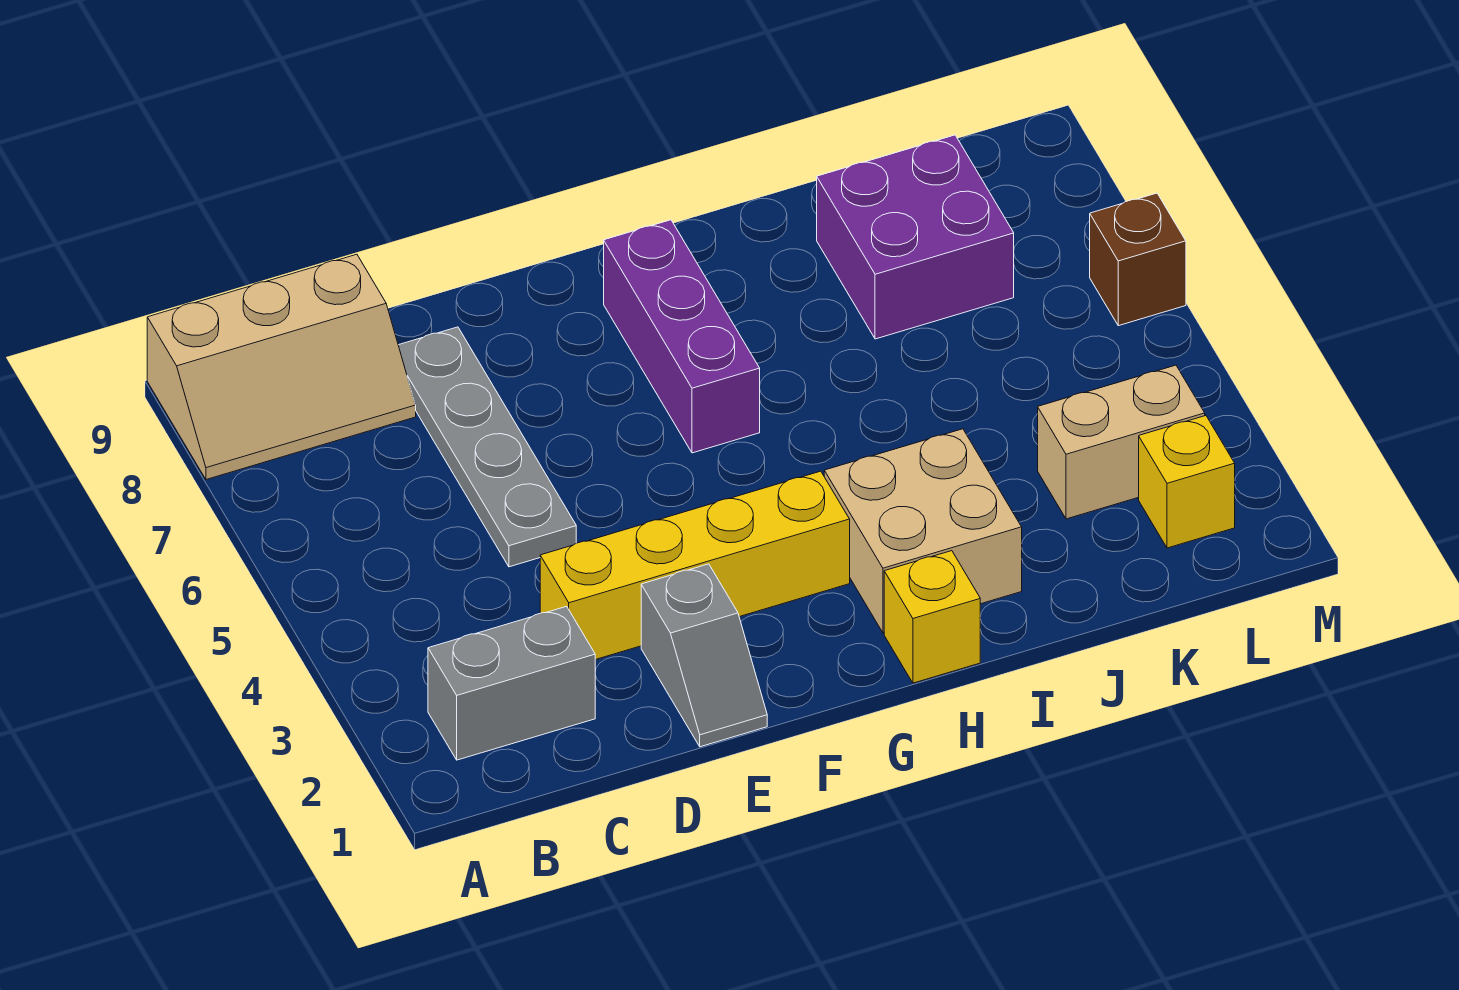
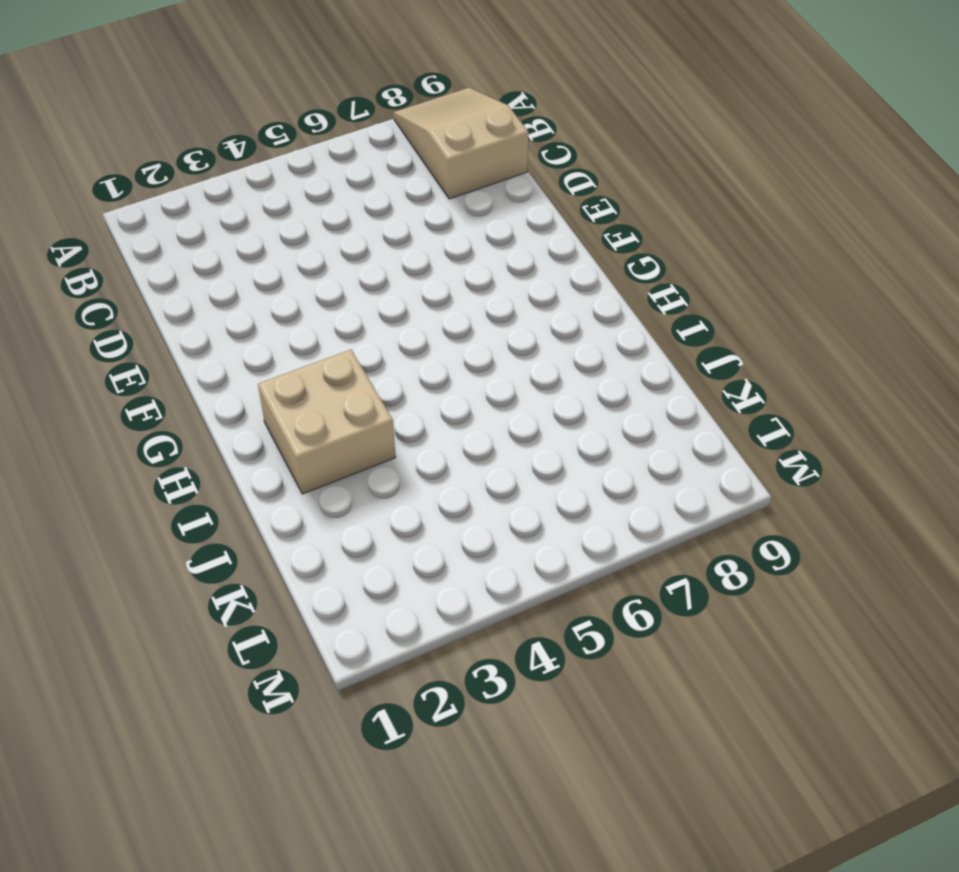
tan 2x3 slope [394,87,529,199] -> tan 2x3 slope turned to [147,254,416,480]
none -> grey 1x2 brick [428,606,595,760]
none -> yellow 1x4 brick [540,471,850,660]
none -> grey 1x4 plate [398,327,576,567]

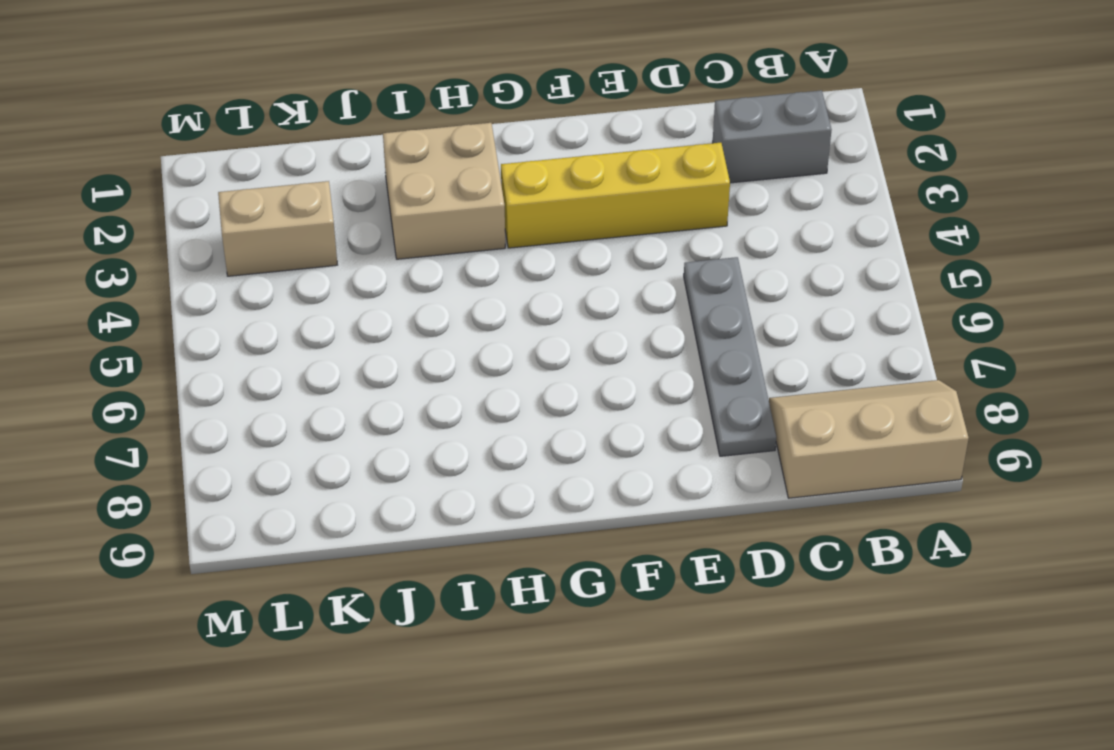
none -> grey 1x2 slope [641,564,767,747]
none -> purple 1x3 brick [604,220,760,453]
none -> yellow 1x1 brick [884,551,980,683]

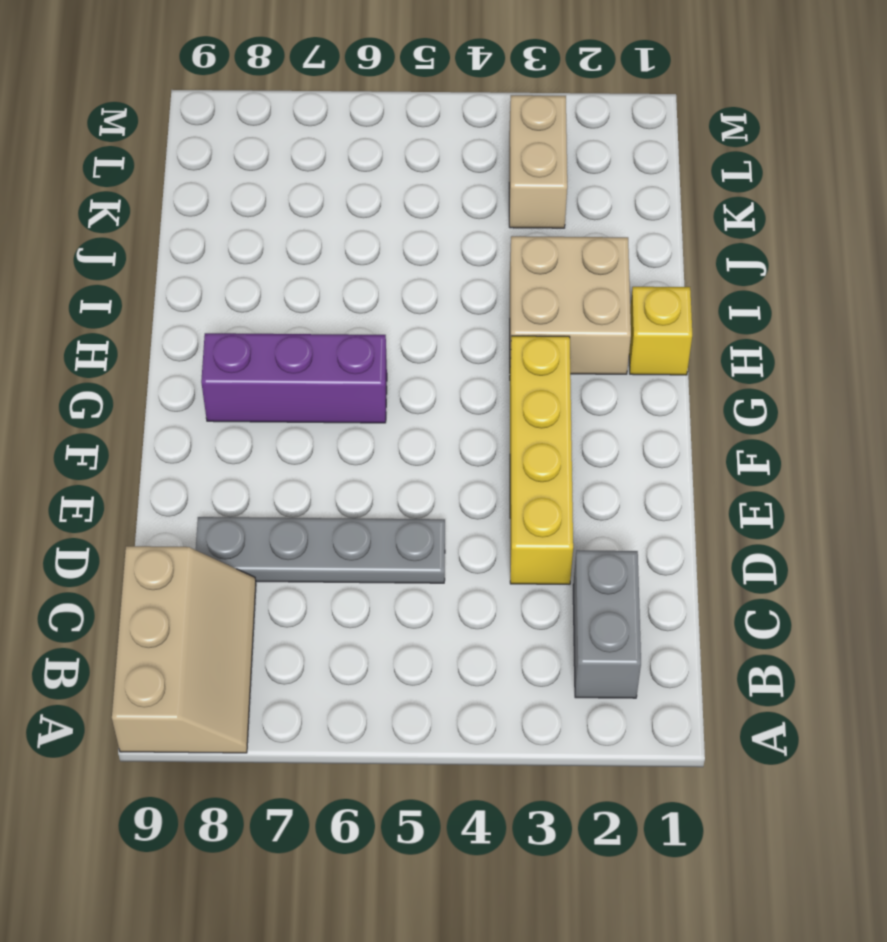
none -> grey 1x2 slope [641,564,767,747]
none -> purple 2x2 brick [817,135,1014,339]
none -> yellow 1x1 brick [1139,416,1235,548]

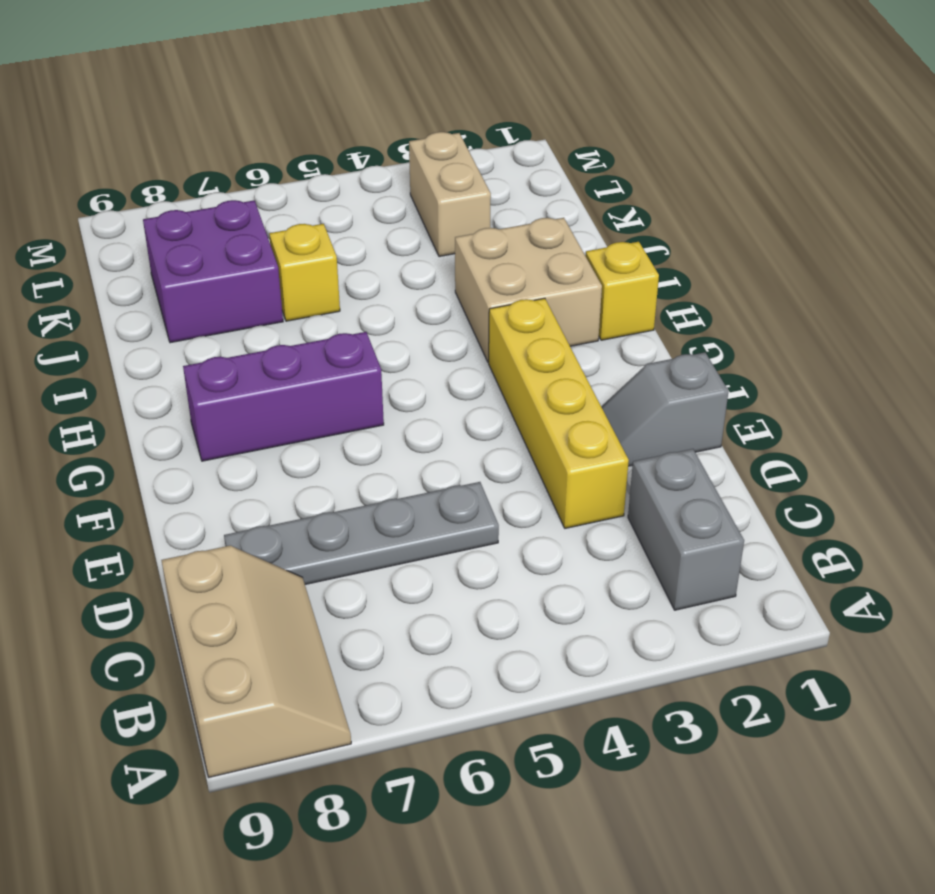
grey 1x2 slope [601,353,729,466] -> grey 1x2 slope turned to [641,564,767,747]
yellow 1x1 brick [269,224,340,321] -> yellow 1x1 brick moved to [1139,416,1235,548]
none -> brown 1x1 brick [1090,193,1186,326]

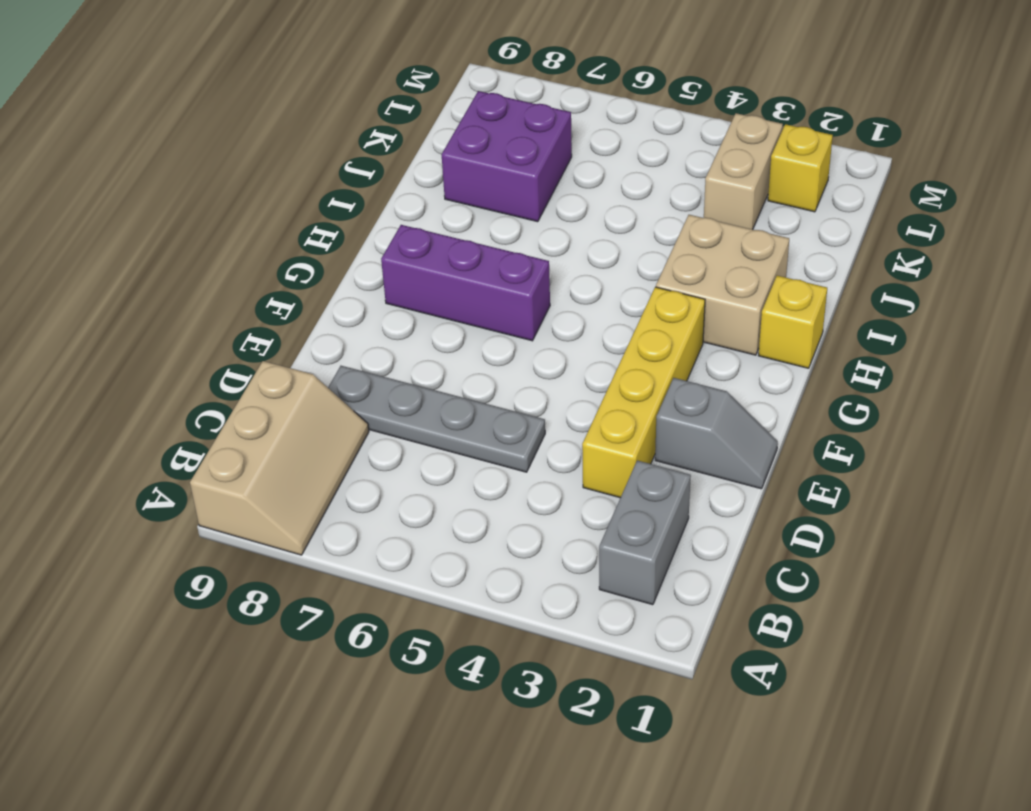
none -> brown 1x1 brick [1090,193,1186,326]

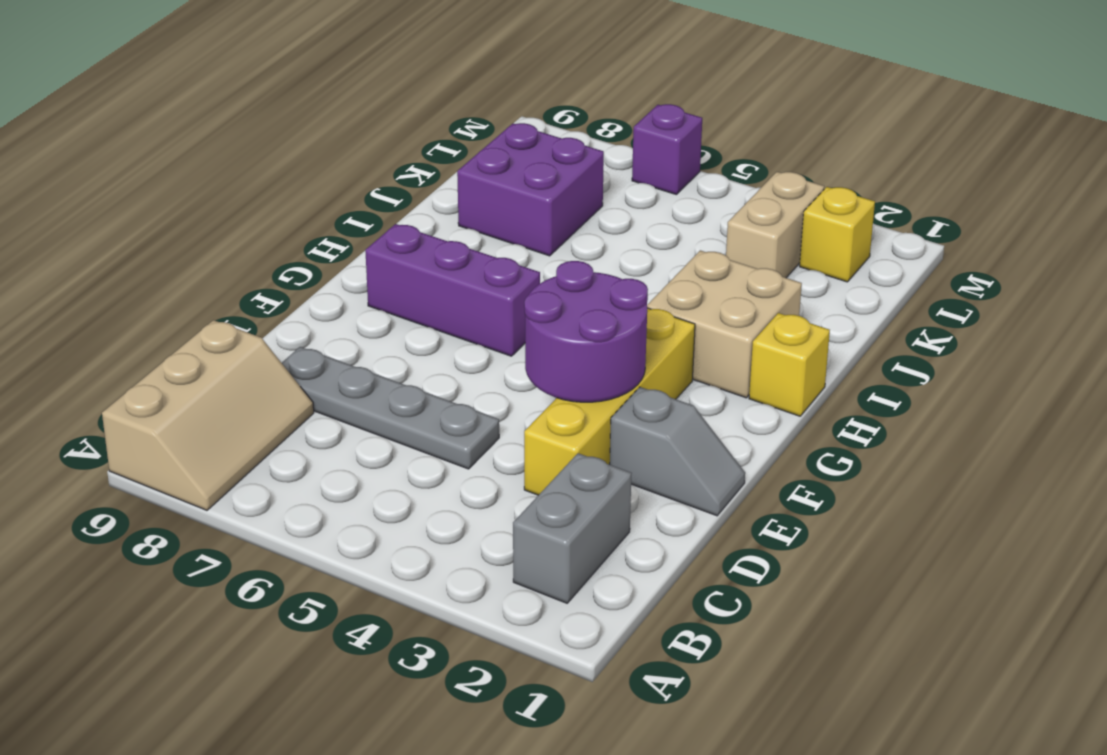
purple 2x2 round brick [524,261,648,402] -> none
purple 1x1 brick [632,104,702,194] -> brown 1x1 brick [1090,193,1186,326]

